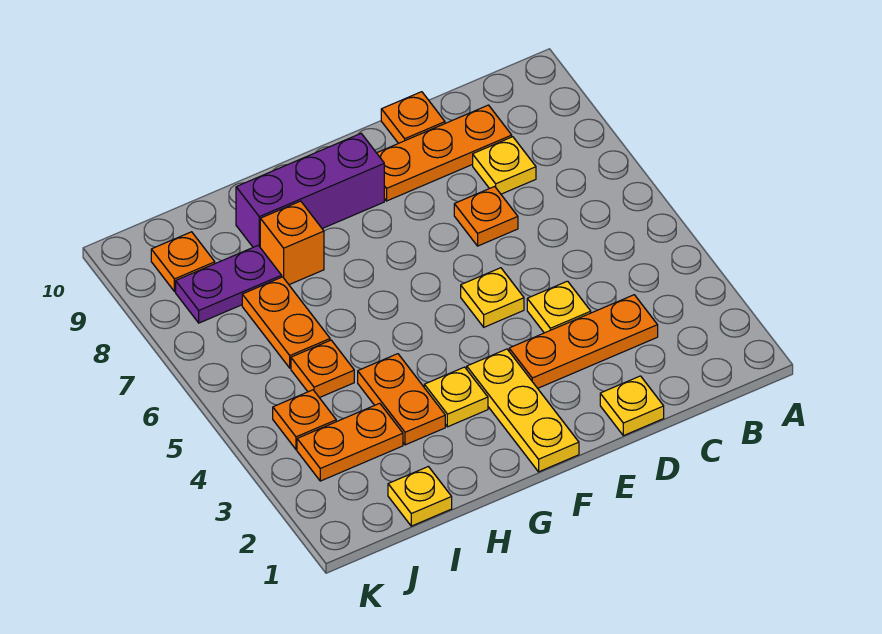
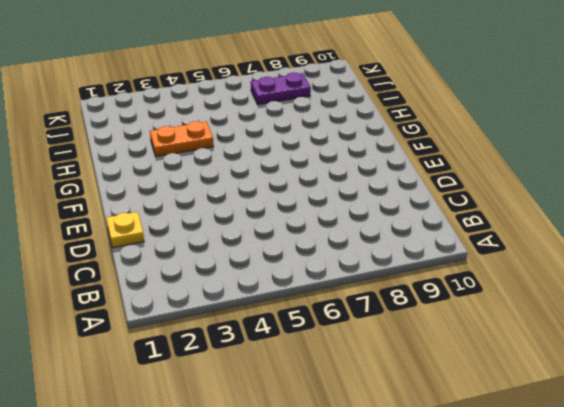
purple 1x2 plate [251,73,311,105] -> purple 1x2 plate turned to [176,245,282,323]
none -> orange 1x3 plate [509,295,658,388]
none -> yellow 1x1 plate [473,137,536,194]
none -> orange 1x3 plate [377,105,512,201]

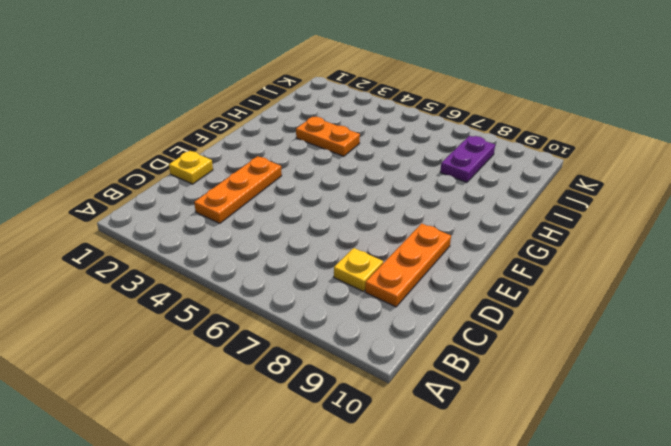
none -> yellow 1x1 plate [527,281,591,333]
none -> orange 1x1 plate [454,186,518,246]
none -> orange 1x1 plate [381,92,445,143]

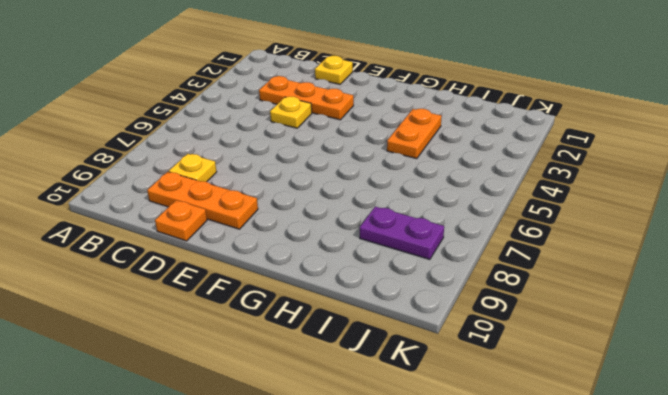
none -> orange 1x1 plate [454,186,518,246]
none -> yellow 1x1 plate [461,268,524,327]
none -> yellow 1x3 plate [467,349,579,472]

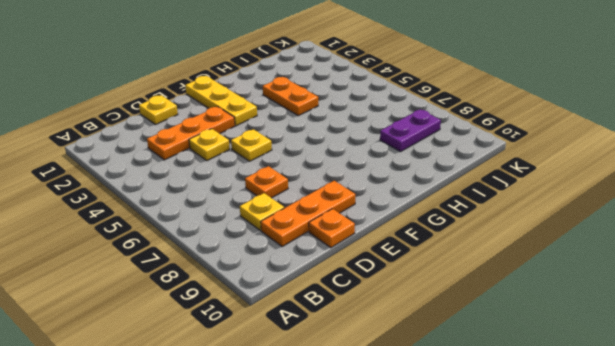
none -> purple 1x3 brick [236,134,384,247]
none -> yellow 1x1 plate [424,367,488,427]
none -> orange 1x1 brick [260,201,324,285]

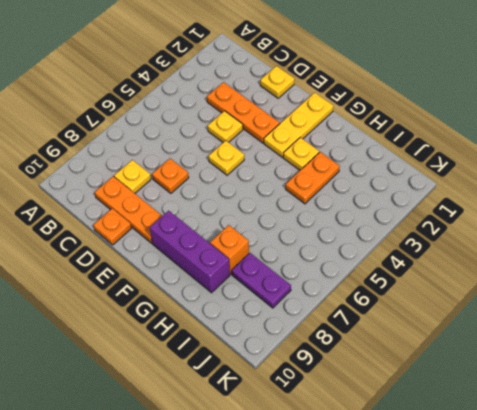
none -> yellow 1x1 plate [388,467,452,526]
none -> orange 1x2 plate [297,403,403,481]
none -> orange 1x1 plate [291,340,354,398]

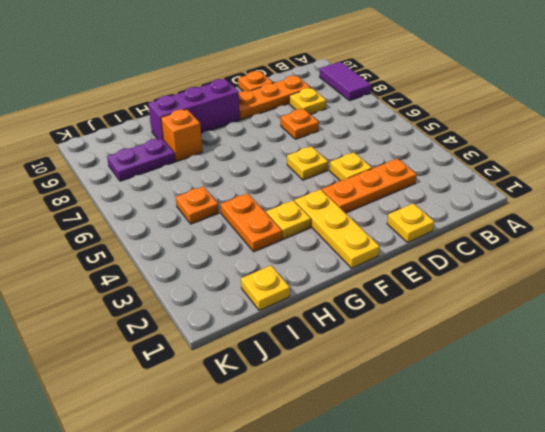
purple 1x2 tile [319,62,371,101] -> none
none -> orange 1x2 plate [297,403,403,481]
none -> orange 1x2 plate [242,277,330,368]
none -> orange 1x1 plate [273,390,336,449]

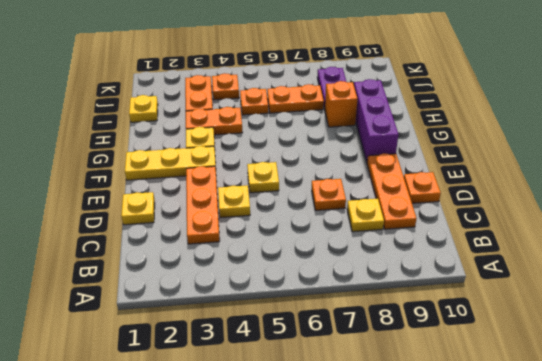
none -> orange 1x1 plate [151,232,215,292]

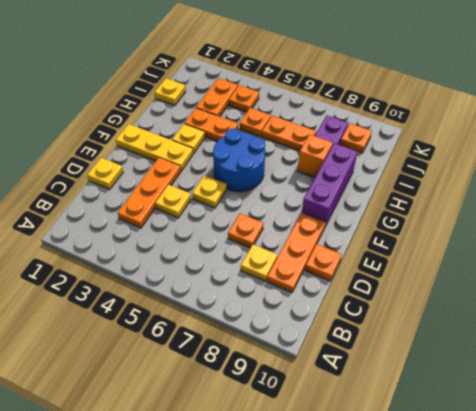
blue 2x2 round brick [213,129,265,192] -> none

